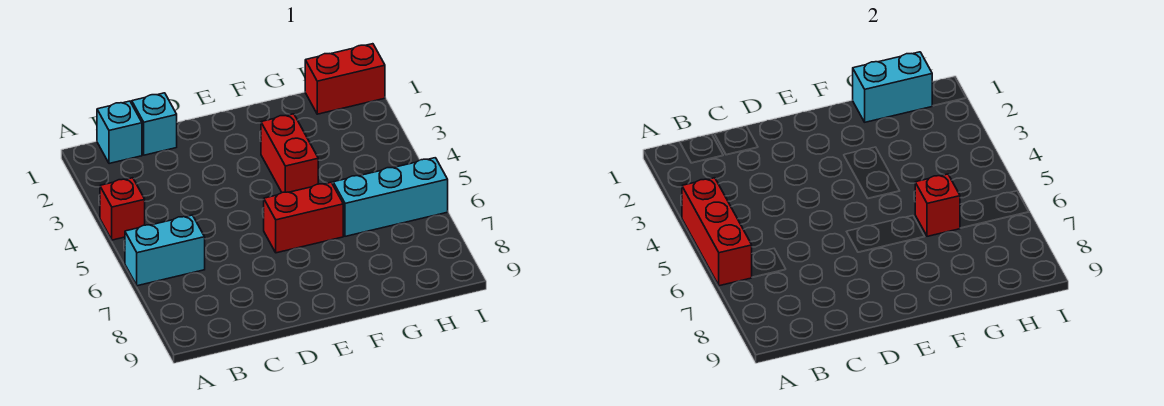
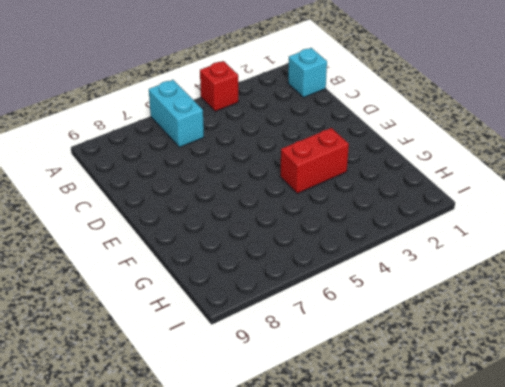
none -> cyan 1x1 brick [132,93,177,155]
none -> red 1x2 brick [264,182,343,253]

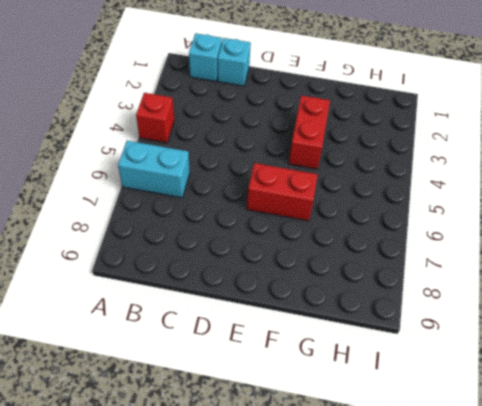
none -> cyan 1x3 brick [333,158,448,236]
none -> red 1x2 brick [305,44,385,114]

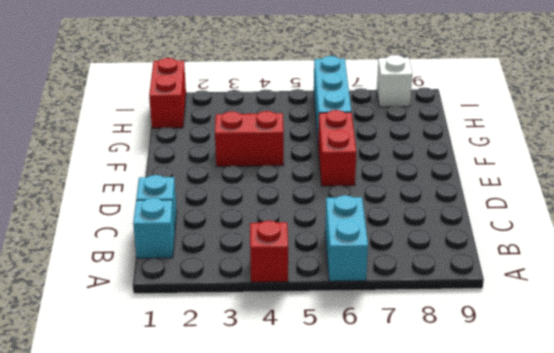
white 1x1 brick [377,55,412,107] -> none
none -> red 1x3 brick [682,178,752,286]
none -> cyan 1x2 brick [853,52,932,122]

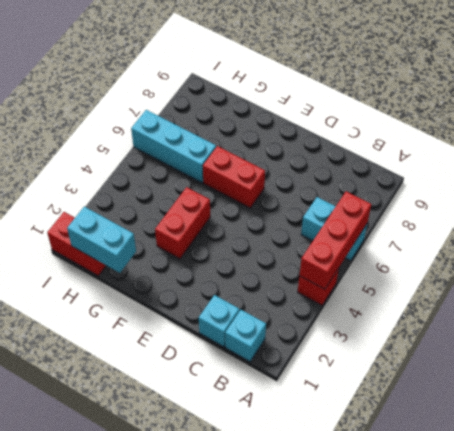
none -> red 1x1 brick [915,174,960,236]

